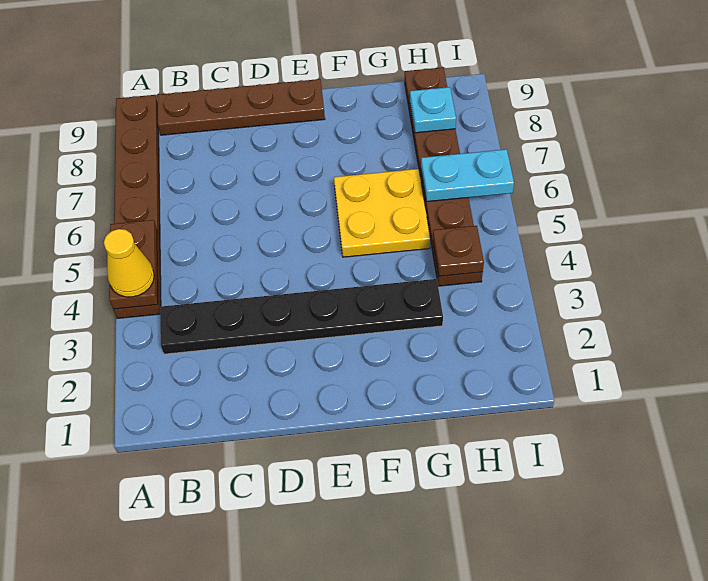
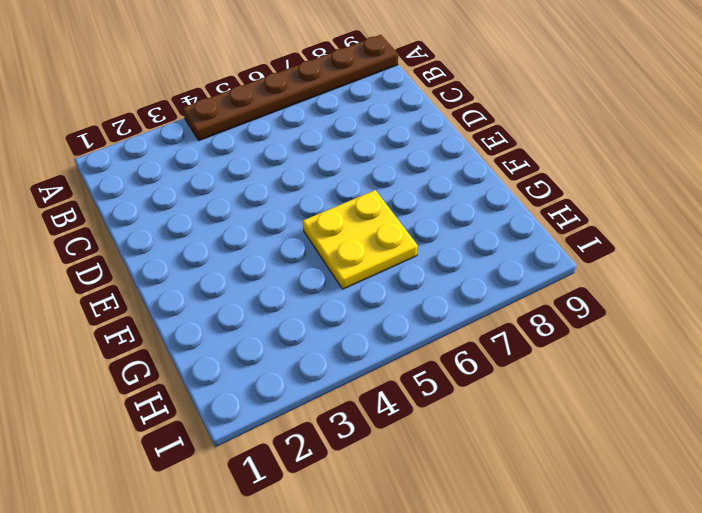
none -> black 1x6 plate [160,279,443,354]
none -> brown 1x4 plate [157,79,325,135]

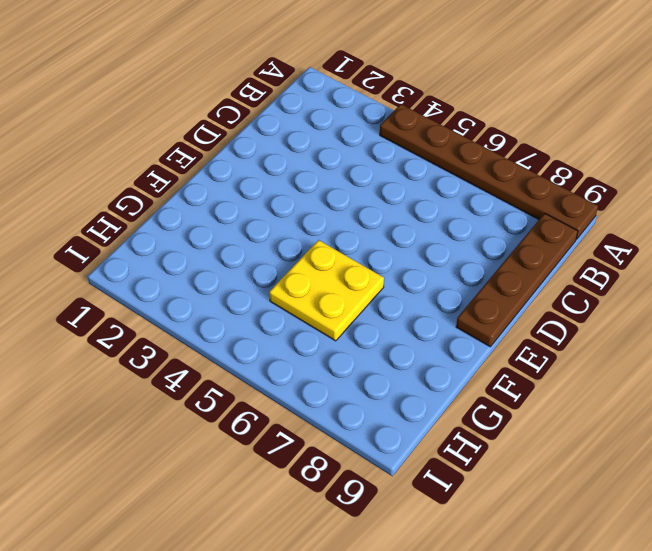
none -> black 1x6 plate [160,279,443,354]
none -> brown 1x6 plate [405,67,483,286]

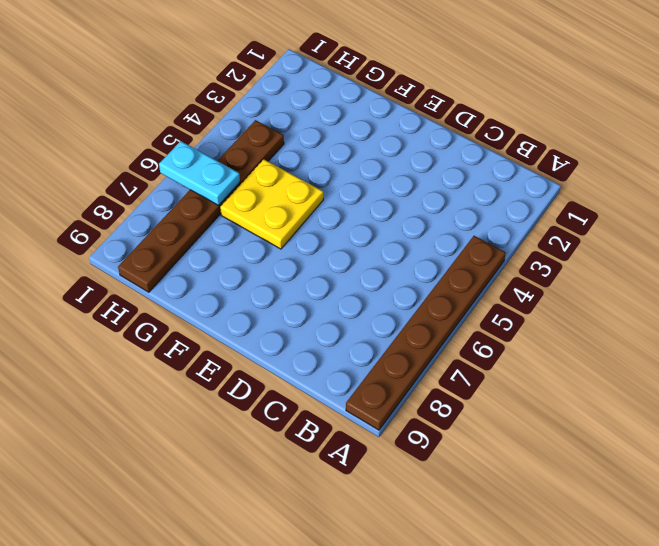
none -> black 1x6 plate [160,279,443,354]
none -> brown 1x4 plate [157,79,325,135]

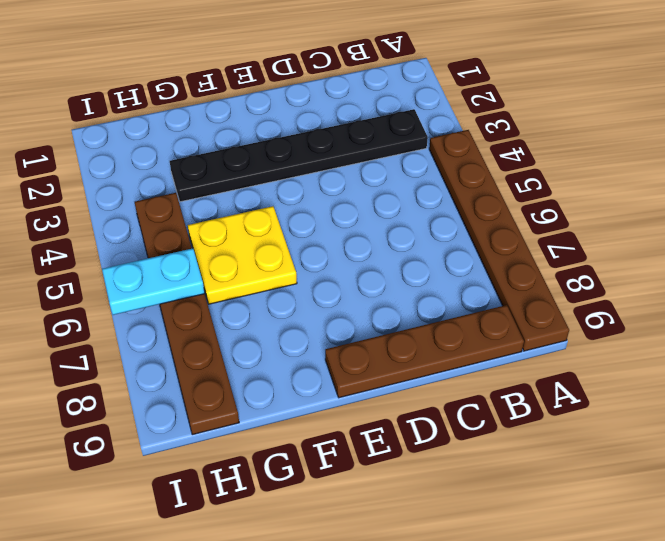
none -> brown 1x2 plate [109,220,158,309]
none -> brown 1x1 plate [433,226,484,276]

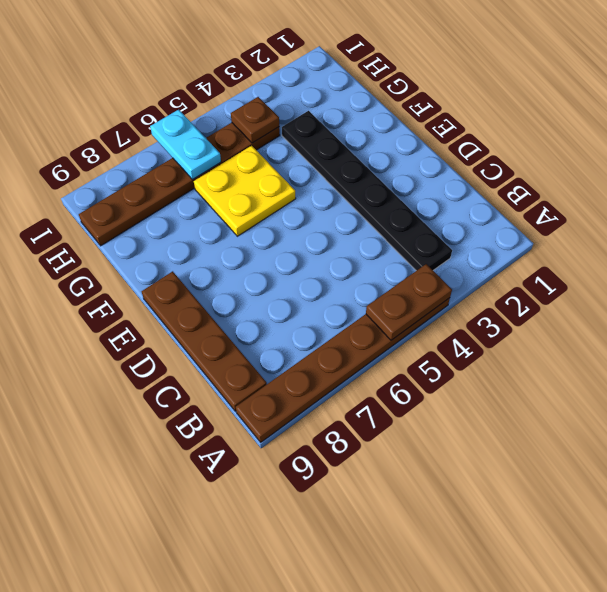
none -> cyan 1x1 plate [410,87,456,133]
none -> yellow 1x1 cone [104,229,154,297]

